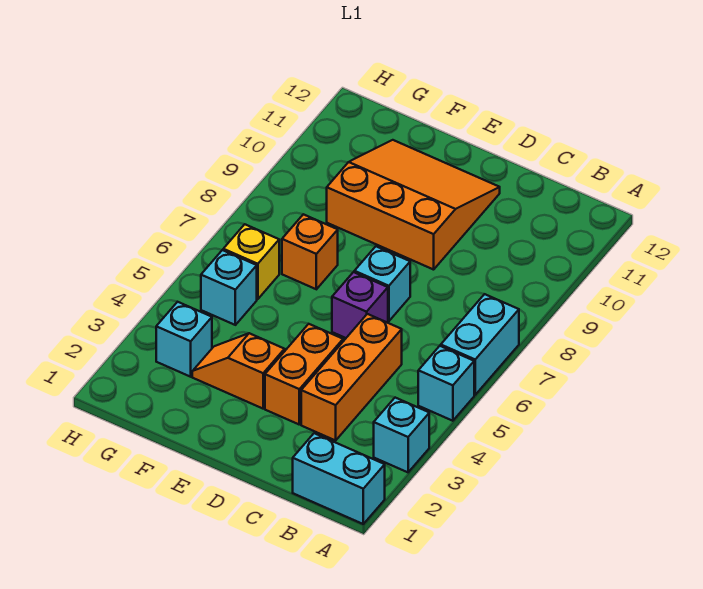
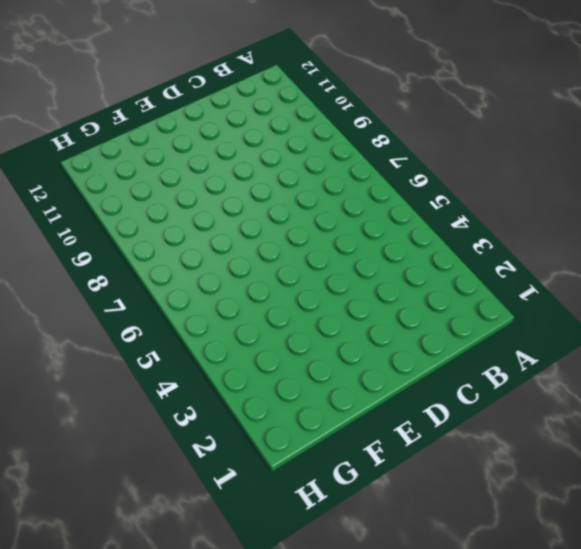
none -> cyan 1x2 brick [293,433,385,524]
none -> cyan 1x1 brick [374,398,429,472]
none -> cyan 1x1 brick [418,346,474,421]

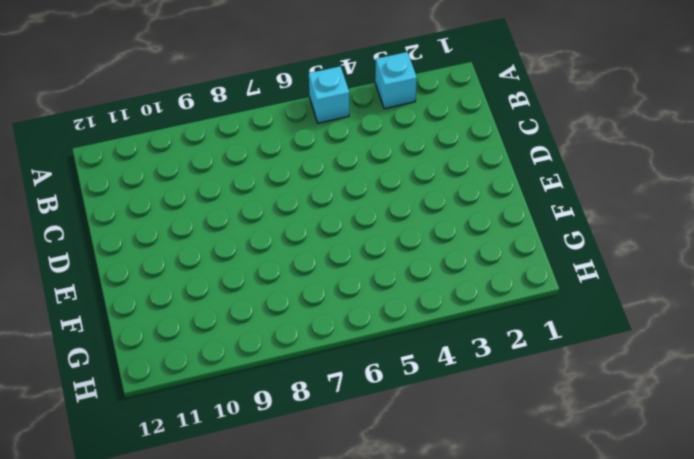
none -> cyan 1x2 brick [293,433,385,524]
none -> cyan 1x2 brick [441,294,519,395]
none -> orange 1x3 brick [301,314,402,441]

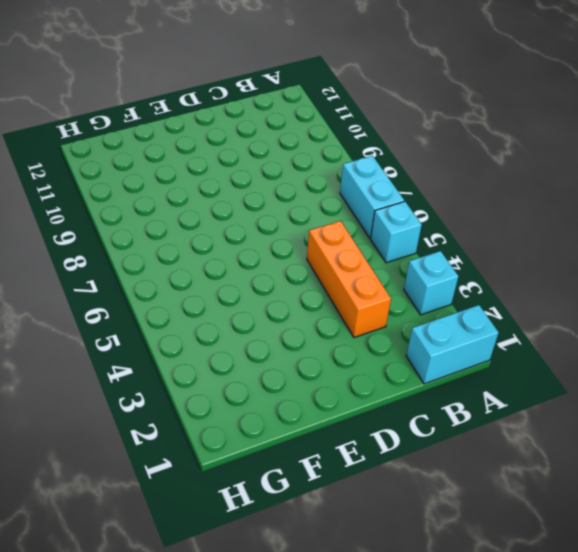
none -> orange 1x2 brick [265,324,343,424]
none -> purple 1x1 brick [332,272,388,338]
none -> cyan 1x1 brick [354,246,410,321]

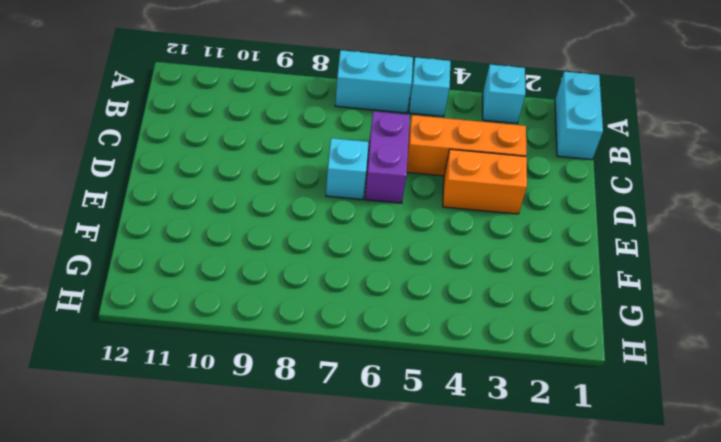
purple 1x2 brick [365,111,410,203] -> purple 1x1 brick [332,272,388,338]
none -> orange 3x3 slope [327,140,500,270]
none -> orange 1x2 slope [192,333,285,409]
none -> orange 1x1 brick [282,214,338,289]

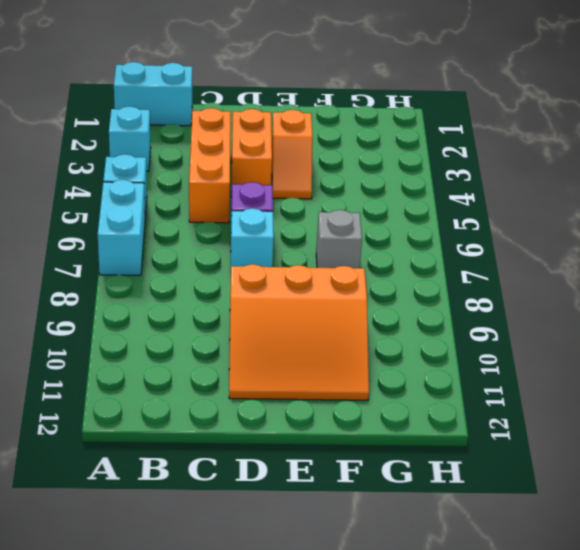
orange 1x2 slope [272,110,313,199] -> orange 1x2 slope turned to [192,333,285,409]
grey 1x1 brick [316,210,362,268] -> orange 1x1 brick [282,214,338,289]
none -> cyan 1x1 brick [156,302,212,377]
none -> cyan 1x1 brick [201,250,257,325]
none -> yellow 1x1 brick [223,224,279,299]

